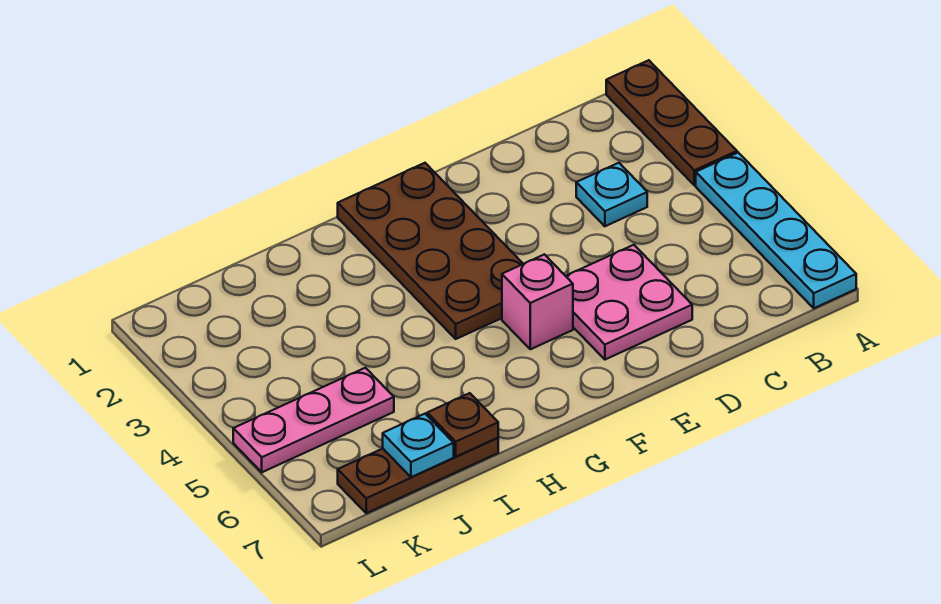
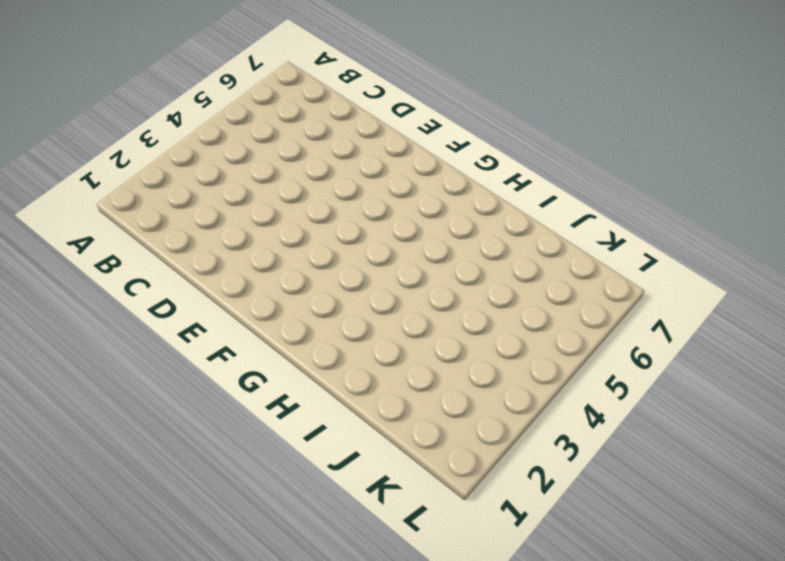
none -> brown 1x3 plate [606,60,737,185]
none -> cyan 1x4 plate [696,153,856,308]

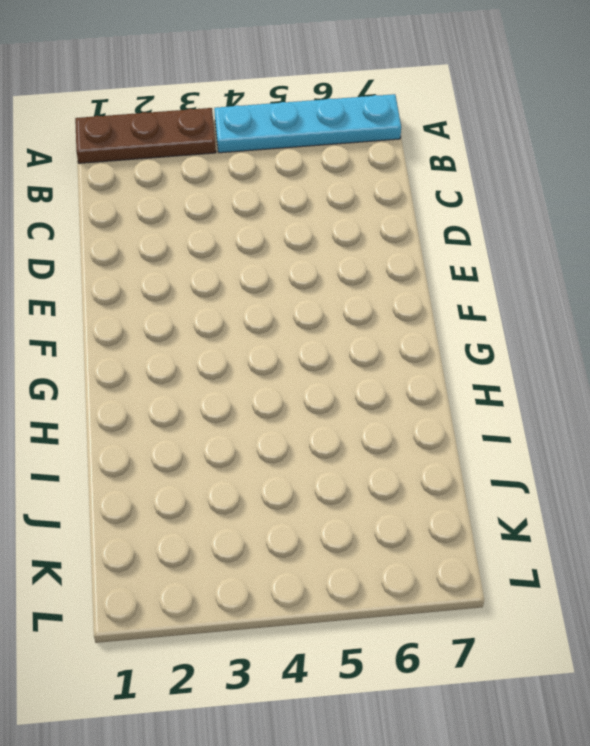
none -> cyan 1x1 plate [576,163,647,226]
none -> pink 2x2 plate [566,245,692,360]

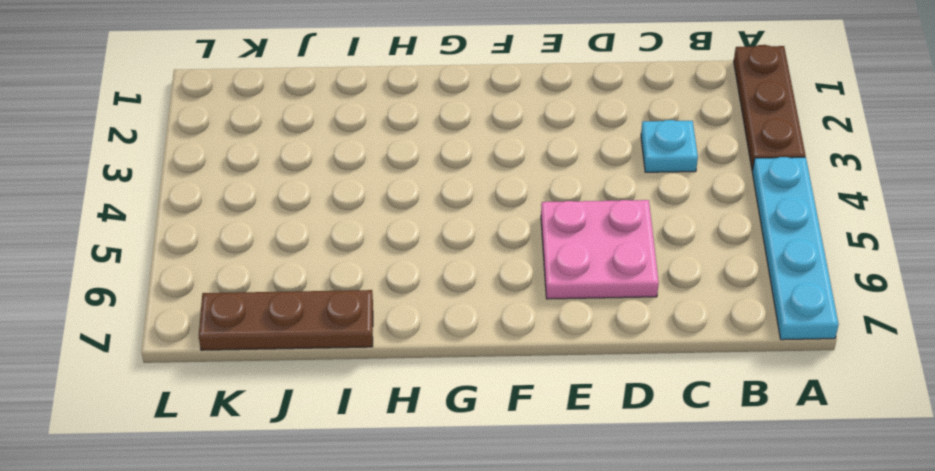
none -> brown 2x4 plate [338,163,523,339]
none -> pink 1x1 brick [502,254,573,349]

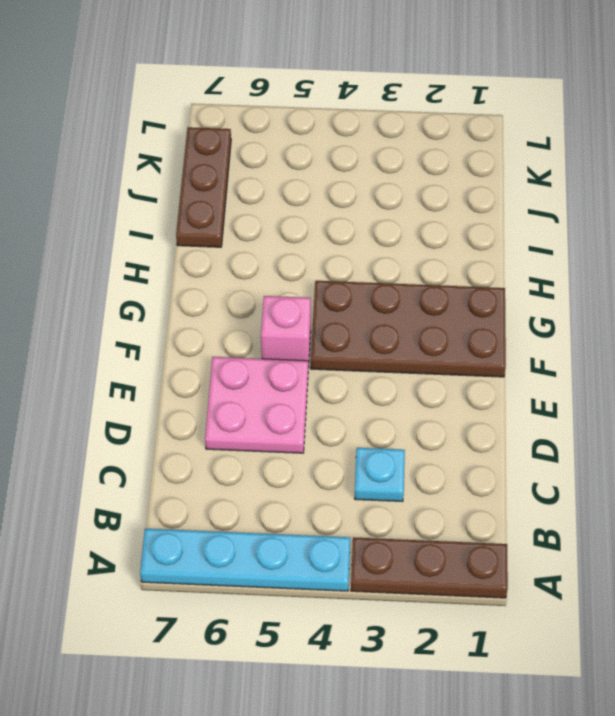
none -> pink 1x3 plate [233,368,394,472]
none -> brown 1x1 plate [427,393,498,457]

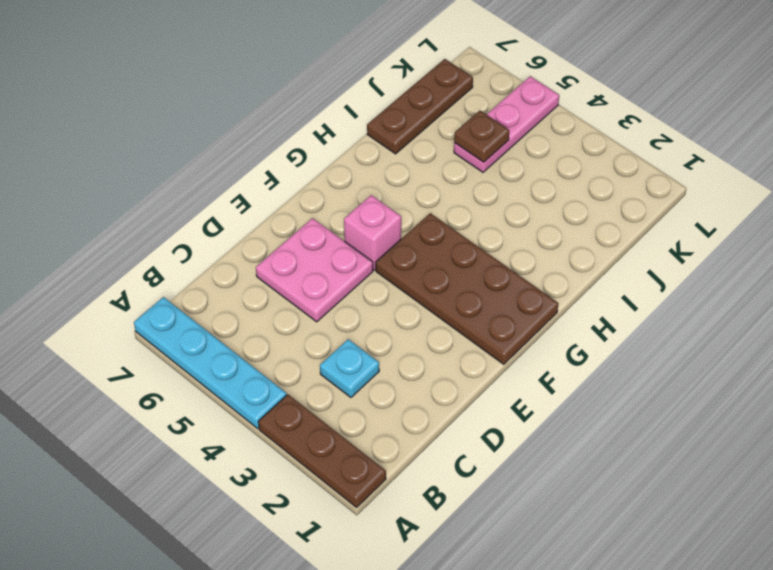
brown 1x1 plate [454,111,509,162] -> brown 1x1 plate moved to [427,393,498,457]
none -> cyan 1x1 plate [383,414,454,477]

